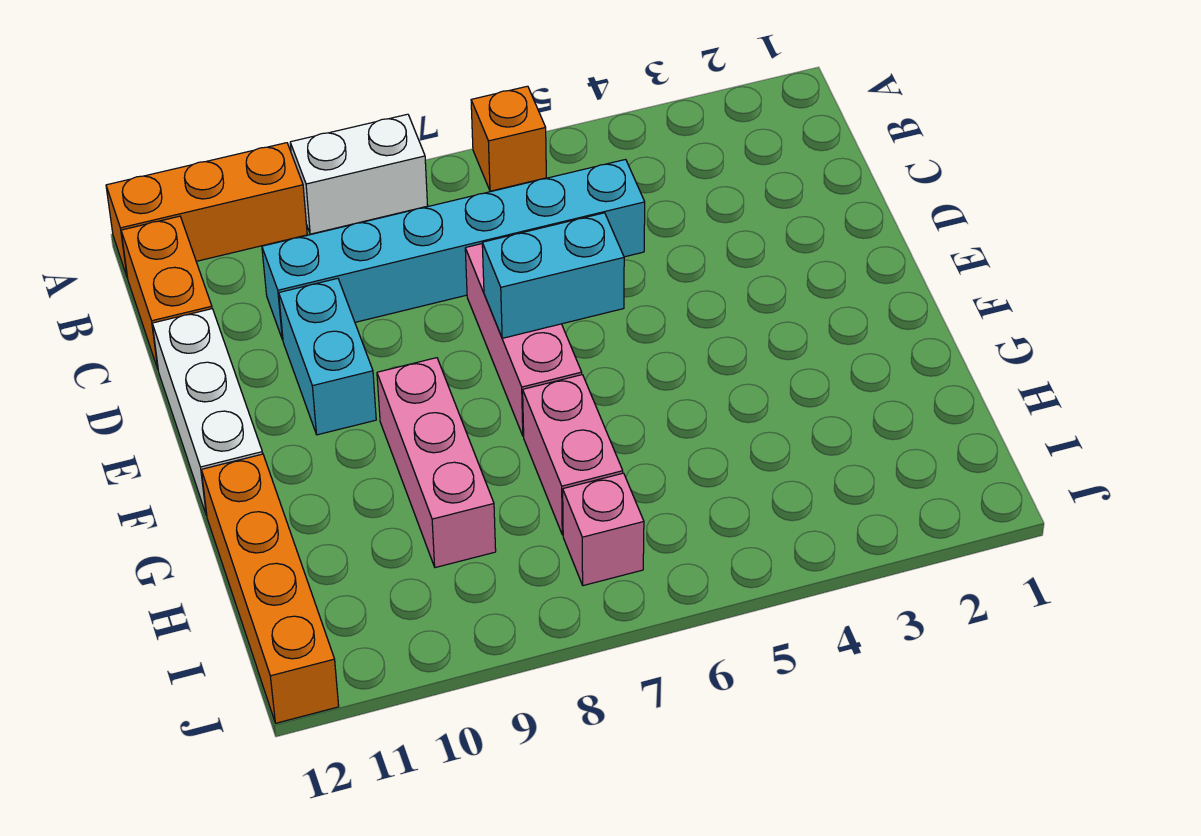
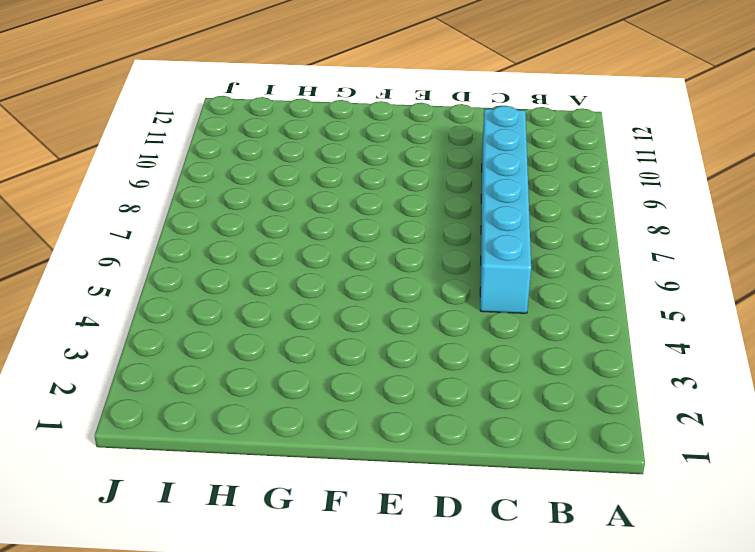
none -> orange 1x1 brick [471,86,546,191]
none -> white 1x2 brick [290,114,428,234]
none -> orange 1x3 brick [106,143,307,278]

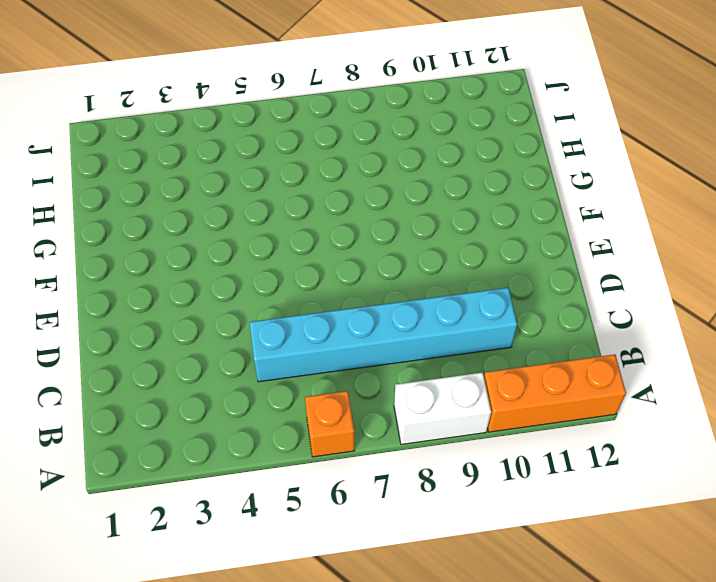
none -> orange 1x2 brick [121,216,212,369]
none -> pink 1x3 brick [465,244,582,436]
none -> cyan 1x2 brick [279,278,376,435]

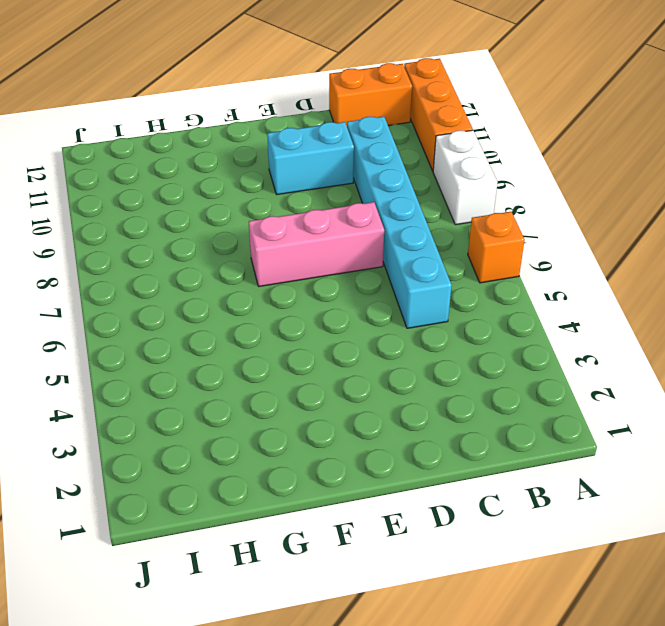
none -> white 1x3 brick [152,309,263,516]
none -> pink 1x3 brick [377,358,496,568]
none -> pink 1x2 brick [523,375,623,535]

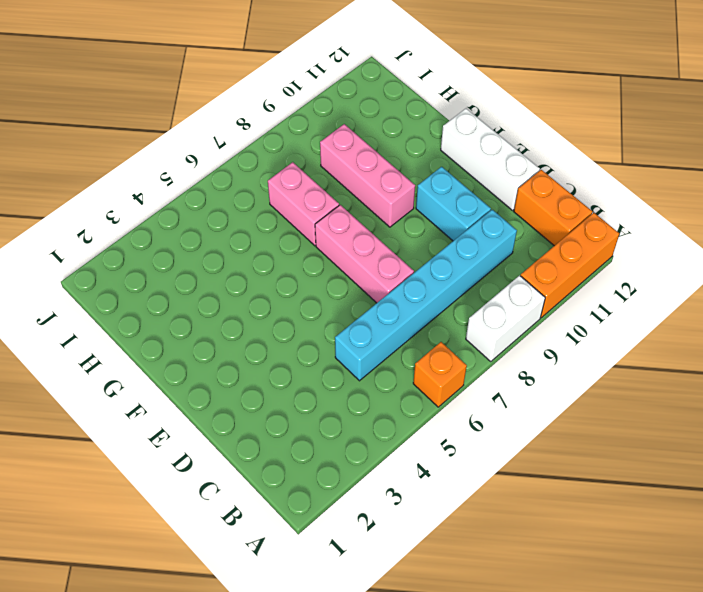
none -> orange 1x4 brick [201,454,339,723]
none -> pink 1x1 brick [563,473,644,586]
none -> cyan 1x2 brick [482,213,624,338]

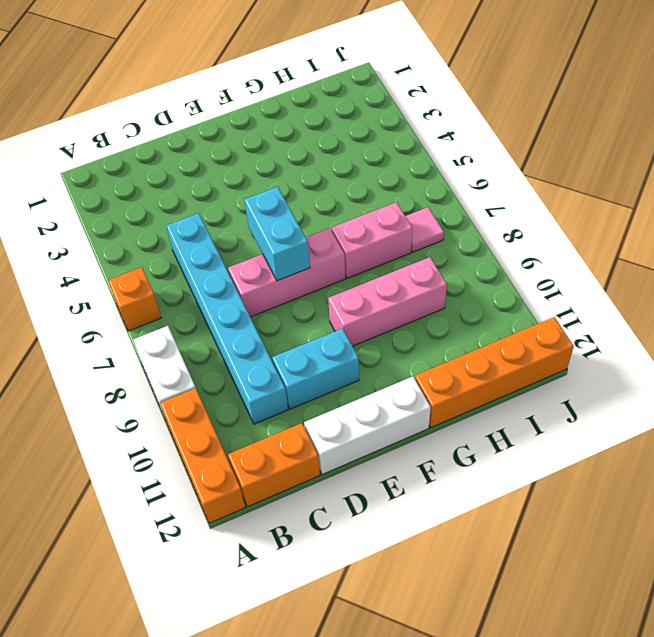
pink 1x1 tile [406,207,444,252] -> pink 1x1 brick [563,473,644,586]

